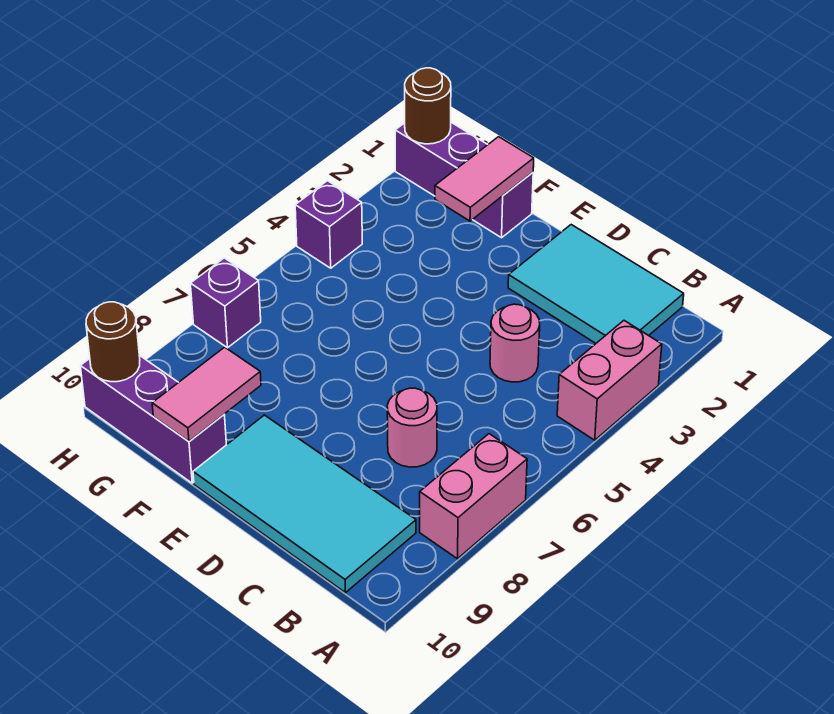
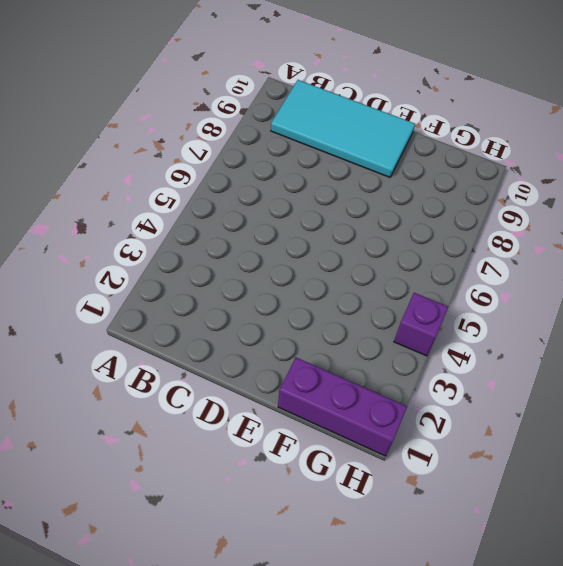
none -> pink 1x2 brick [557,321,662,440]
none -> pink 1x2 brick [420,434,527,559]
none -> cyan 2x3 tile [508,225,684,343]

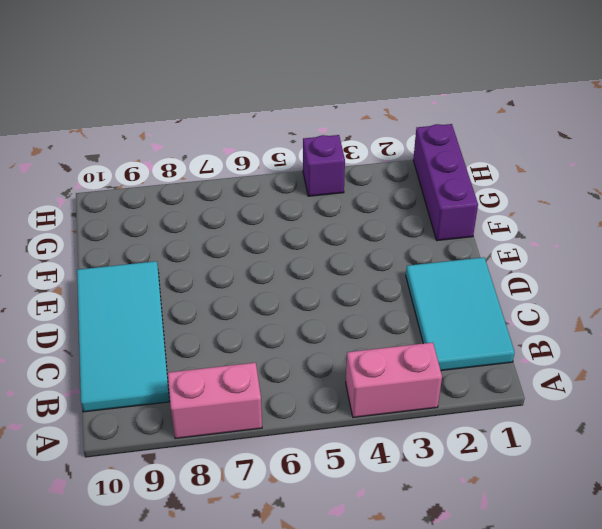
none -> pink 1x1 round brick [490,304,540,382]
none -> pink 1x1 round brick [387,388,437,467]
none -> purple 1x3 brick [81,355,226,483]

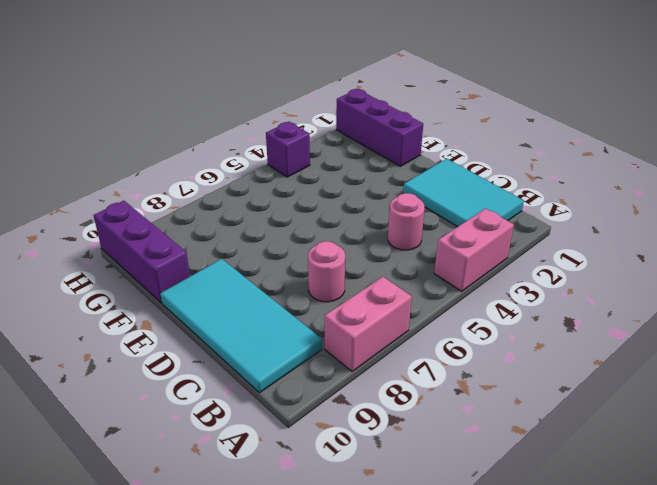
none -> purple 1x1 brick [190,258,261,348]
none -> pink 1x2 tile [435,137,534,221]
none -> pink 1x2 tile [152,347,261,441]

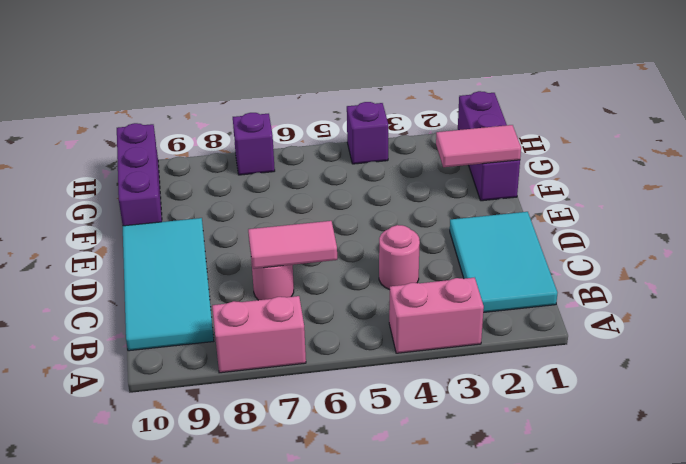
pink 1x2 tile [248,221,337,269] -> pink 1x2 tile moved to [152,347,261,441]
none -> brown 1x1 round brick [405,68,451,144]
none -> brown 1x1 round brick [86,302,140,382]

